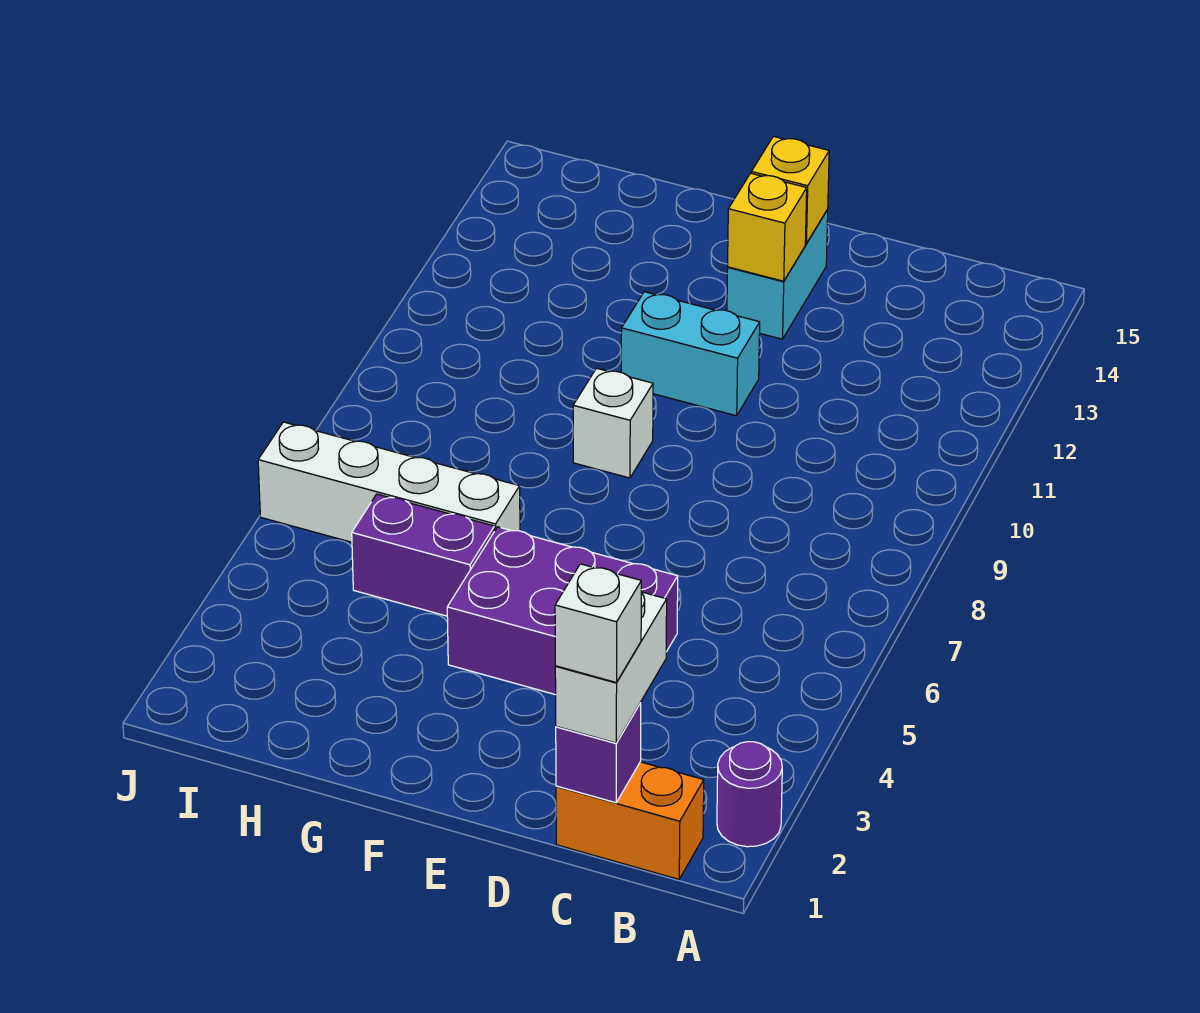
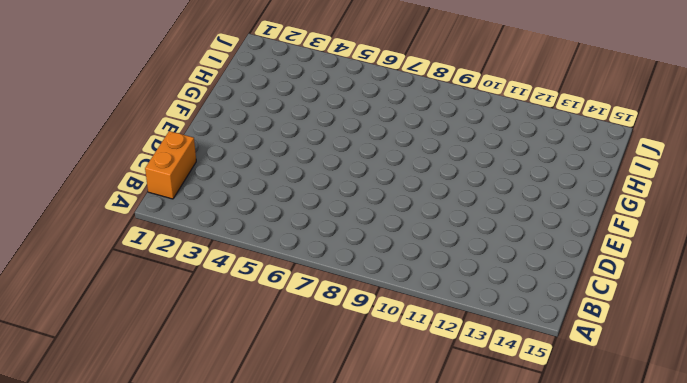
none -> purple 1x1 round brick [717,742,782,847]
none -> purple 2x3 brick [447,527,678,695]
none -> cyan 1x2 brick [621,292,760,416]

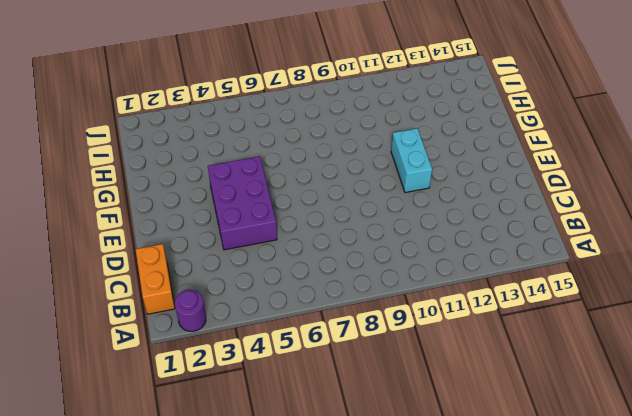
none -> cyan 1x2 brick [727,209,828,339]
none -> white 1x1 brick [573,368,653,478]
none -> purple 1x2 brick [352,494,494,616]

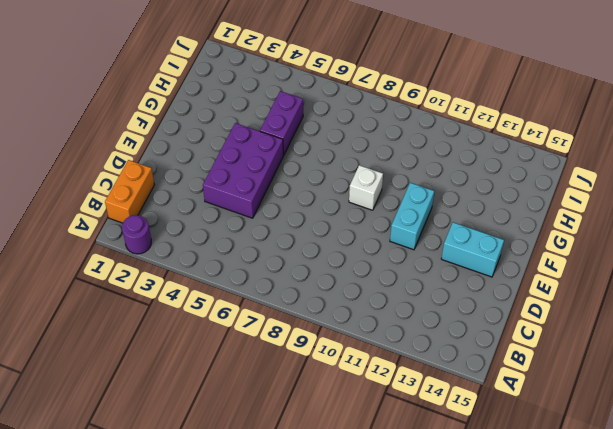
none -> white 1x4 brick [258,422,520,542]
none -> purple 1x1 brick [556,702,641,803]
none -> yellow 1x1 brick [728,173,807,281]

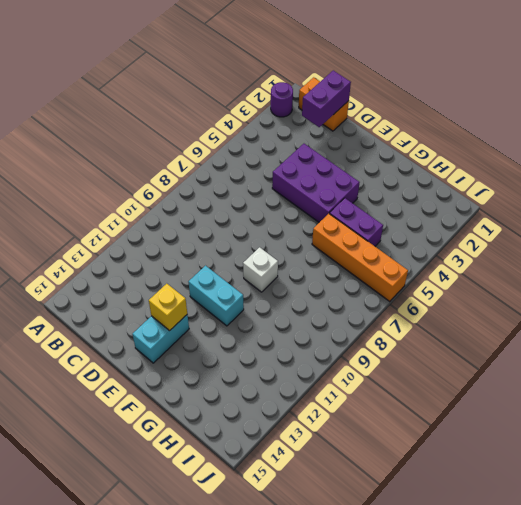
purple 1x2 brick [302,70,351,127] -> purple 1x1 brick [556,702,641,803]
orange 1x4 brick [312,214,408,301] -> white 1x4 brick [258,422,520,542]
none -> yellow 1x1 brick [751,136,829,244]
none -> white 1x2 brick [555,592,667,743]
none -> white 1x1 brick [555,564,641,683]

